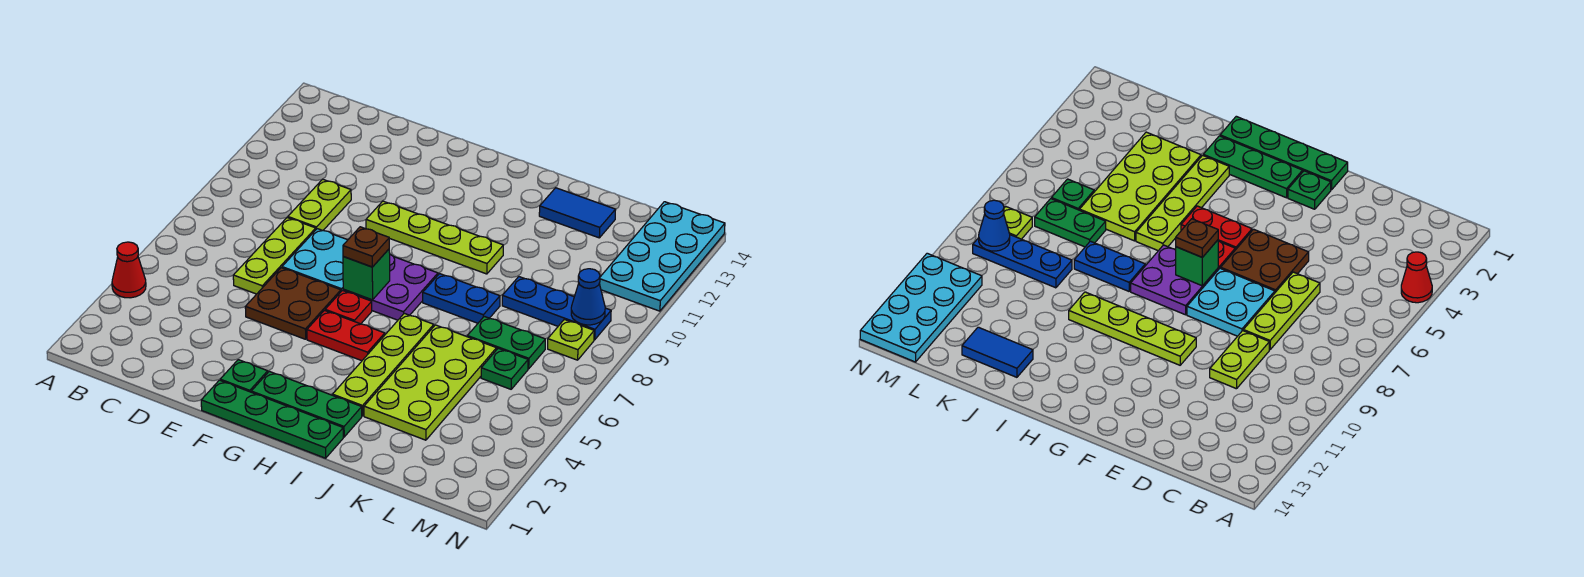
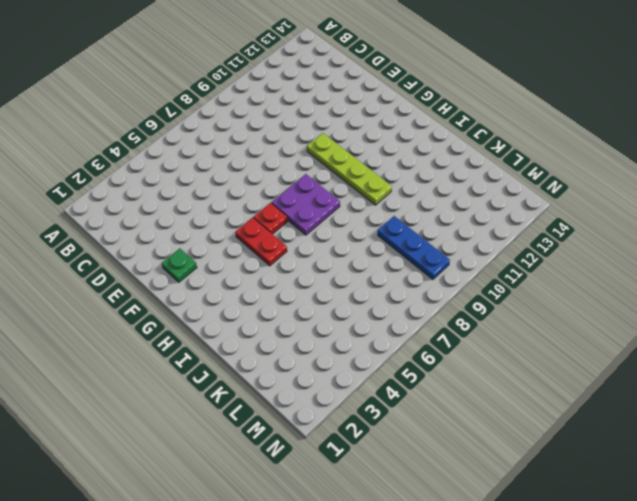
none -> red 1x1 cone [112,242,146,298]
none -> lime 1x3 plate [233,218,316,294]
none -> lime 1x2 plate [288,179,351,231]

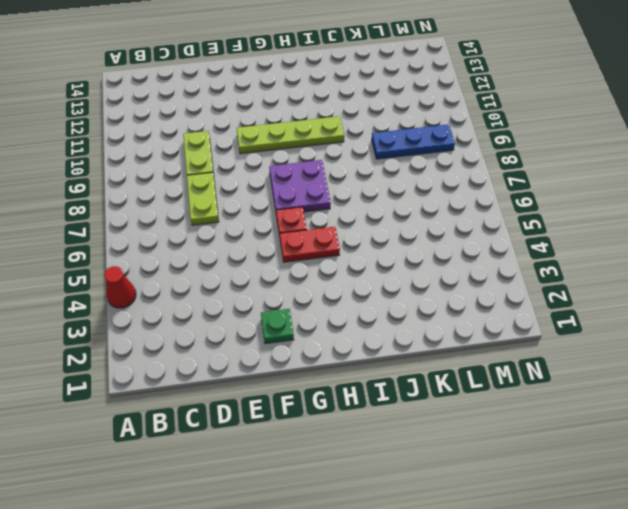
lime 1x2 plate [187,172,219,225] -> lime 1x3 plate [233,218,316,294]
none -> brown 2x2 plate [245,268,341,339]
none -> cyan 2x2 plate [282,229,347,291]
none -> green 1x4 plate [201,380,343,458]

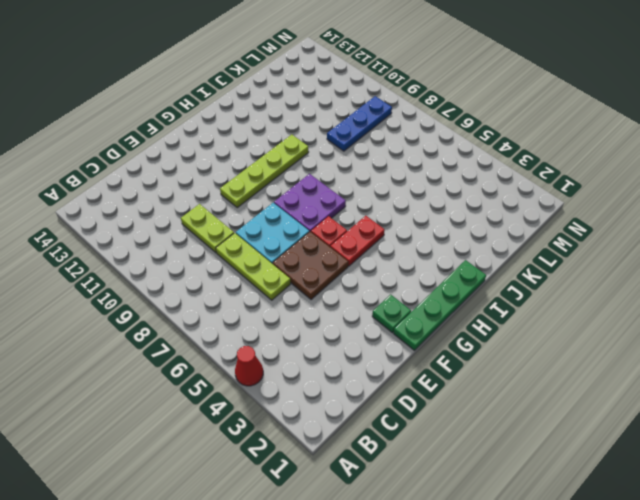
none -> green 1x3 plate [251,371,362,437]
none -> lime 1x4 plate [333,313,434,416]
none -> blue 1x2 plate [423,274,500,323]

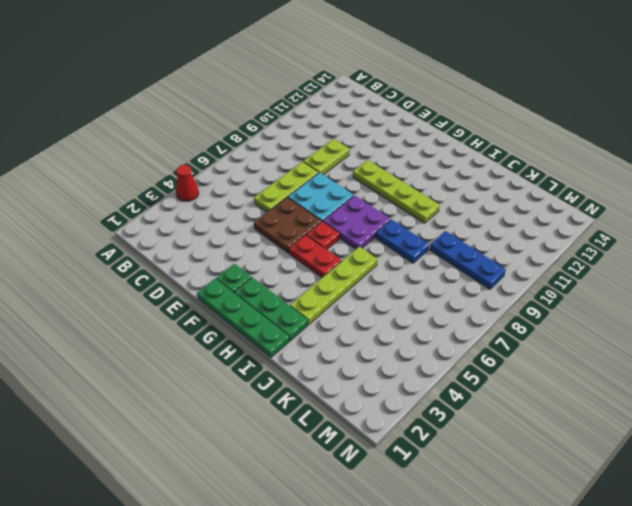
none -> lime 2x4 plate [364,325,497,440]
none -> blue 1x2 tile [539,188,616,238]
none -> green 1x2 plate [467,316,545,369]

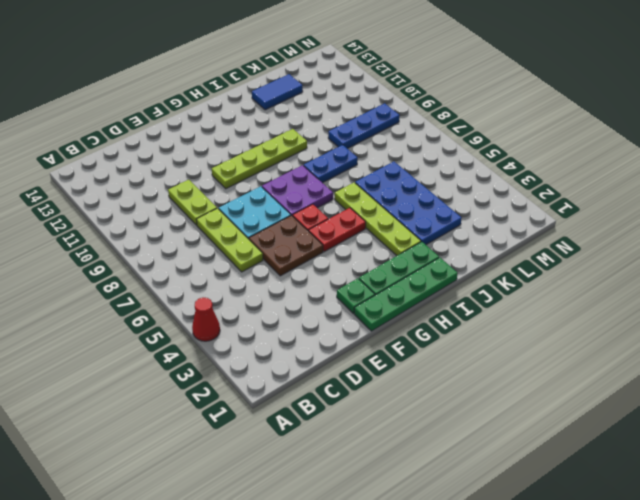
blue 2x4 plate [355,162,462,245] -> lime 2x4 plate [364,325,497,440]
none -> green 1x2 plate [467,316,545,369]
none -> green 1x1 plate [481,348,528,389]
none -> lime 1x1 plate [548,319,594,360]

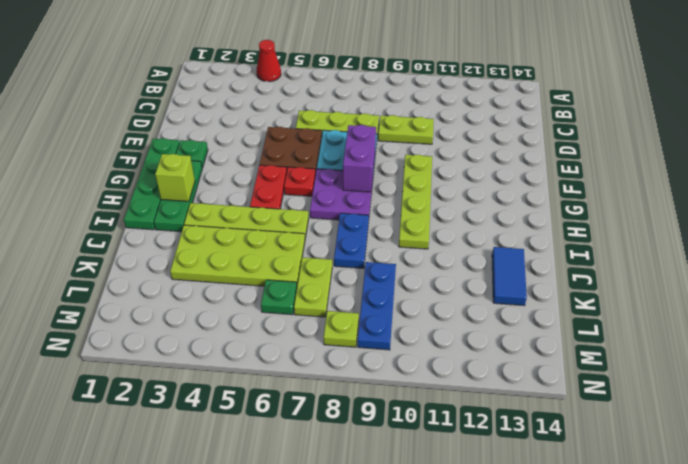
purple 1x2 brick [343,125,376,192] -> none
lime 1x1 brick [155,154,195,201] -> none
lime 1x2 plate [294,257,332,317] -> green 1x2 plate [467,316,545,369]
none -> cyan 2x4 plate [599,202,725,311]
none -> green 1x1 brick [343,249,390,300]
none -> blue 1x1 cone [571,269,605,325]

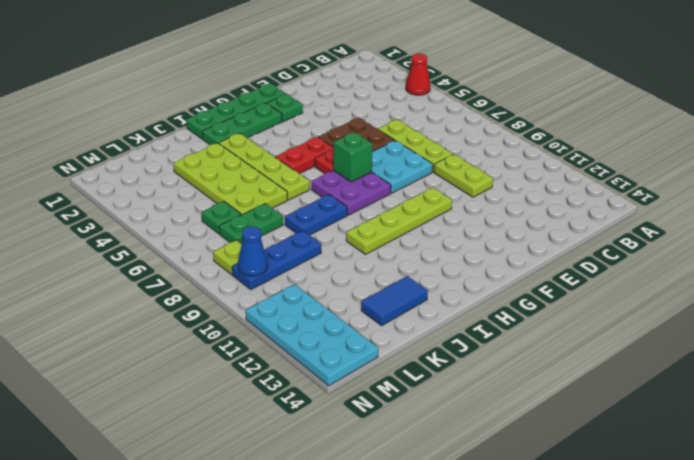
none -> brown 1x1 plate [343,227,389,267]

